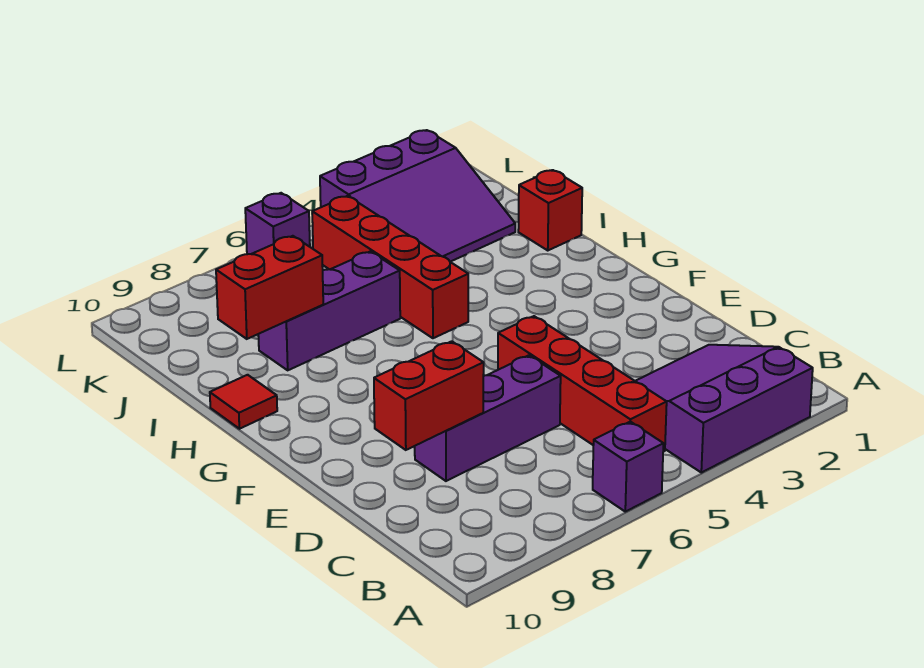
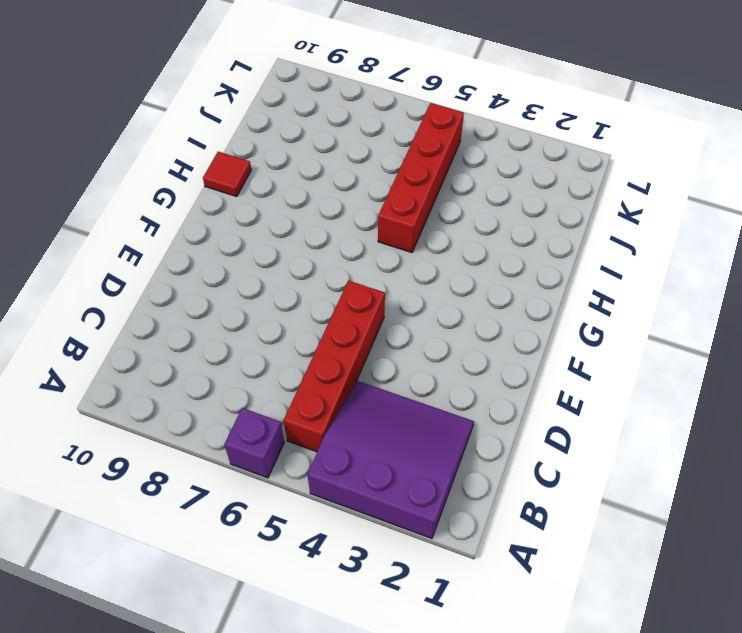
none -> purple 1x3 brick [415,355,561,481]
none -> red 1x1 brick [518,170,582,250]
none -> purple 1x3 brick [258,251,400,370]

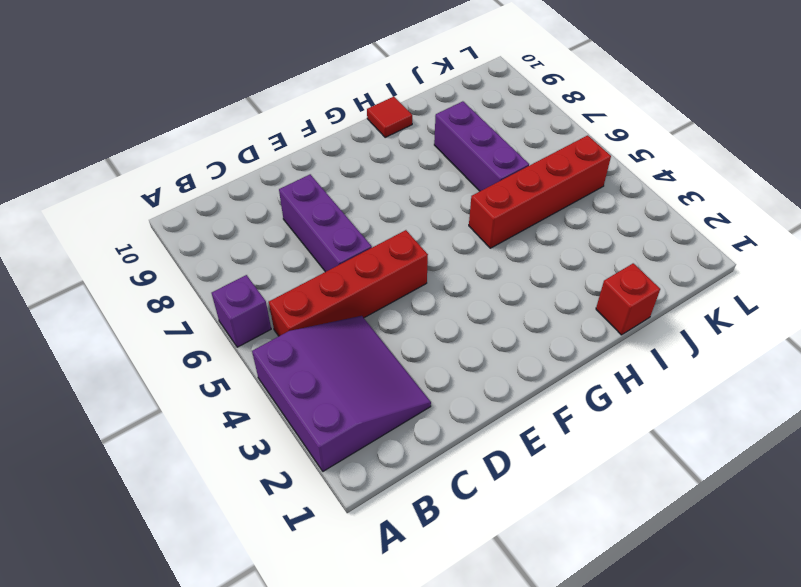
none -> purple 3x3 slope [320,130,515,262]
none -> purple 1x1 brick [245,193,310,254]
none -> red 1x2 brick [374,341,484,450]

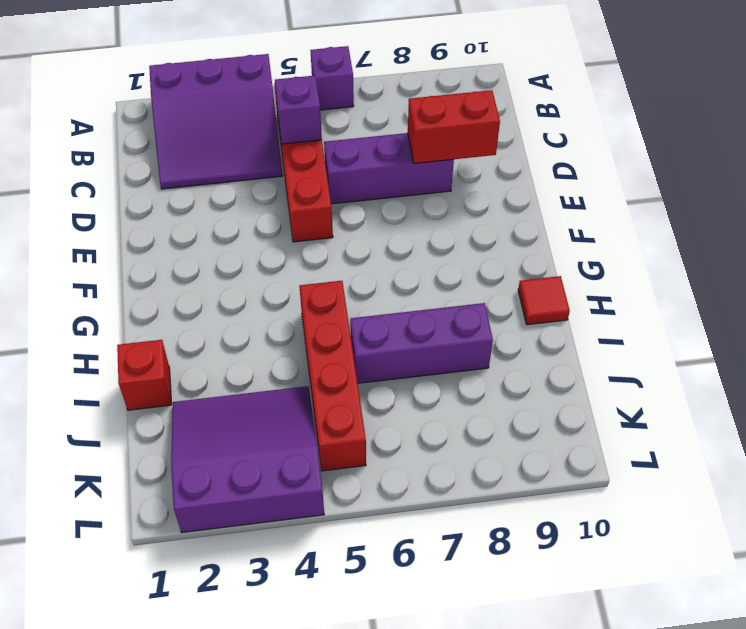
purple 1x1 brick [275,76,322,144] -> purple 1x1 brick moved to [245,193,310,254]
none -> red 1x2 brick [216,236,323,339]

